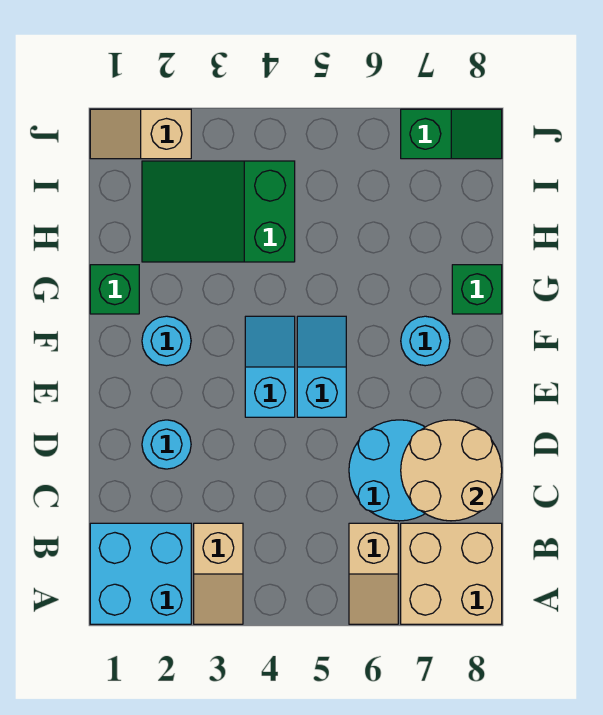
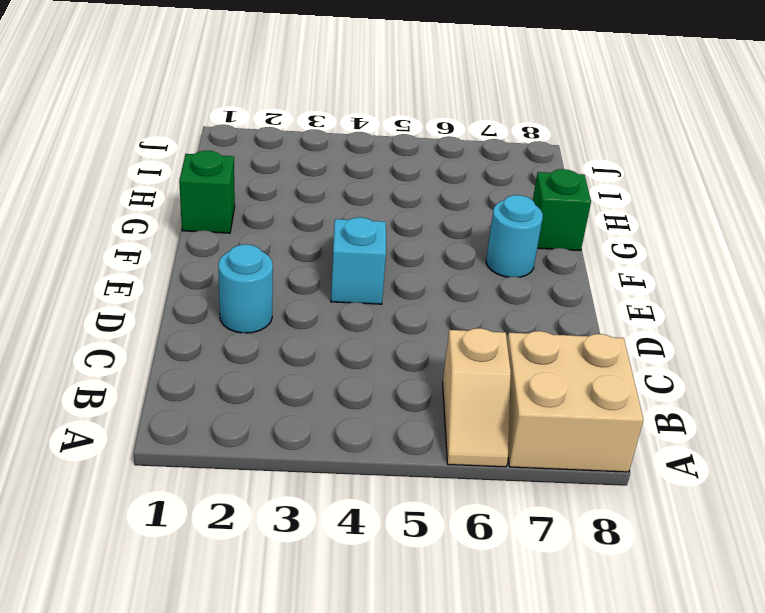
none -> cyan 2x2 brick [90,523,191,624]
none -> tan 1x2 slope [194,523,243,624]
none -> cyan 2x2 round brick [349,420,425,521]

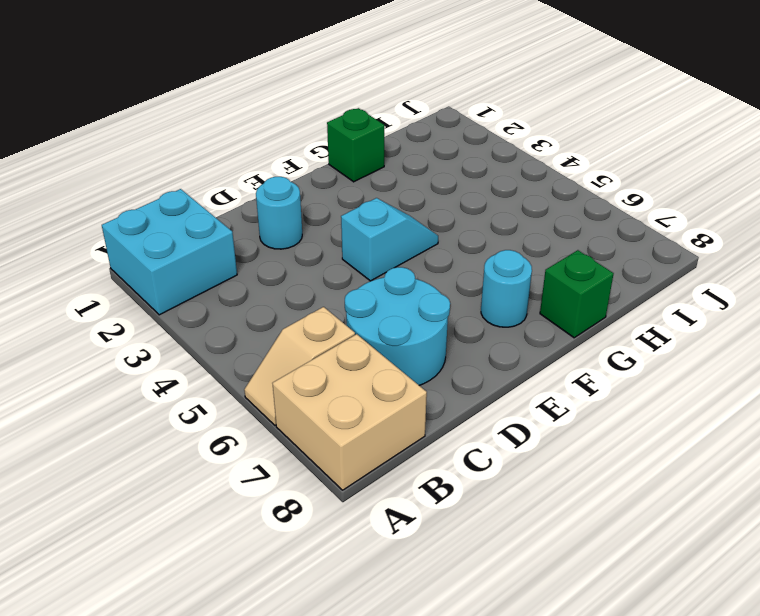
none -> tan 1x2 slope [194,523,243,624]
none -> cyan 1x2 slope [297,316,346,417]
none -> cyan 1x1 round brick [142,316,191,366]

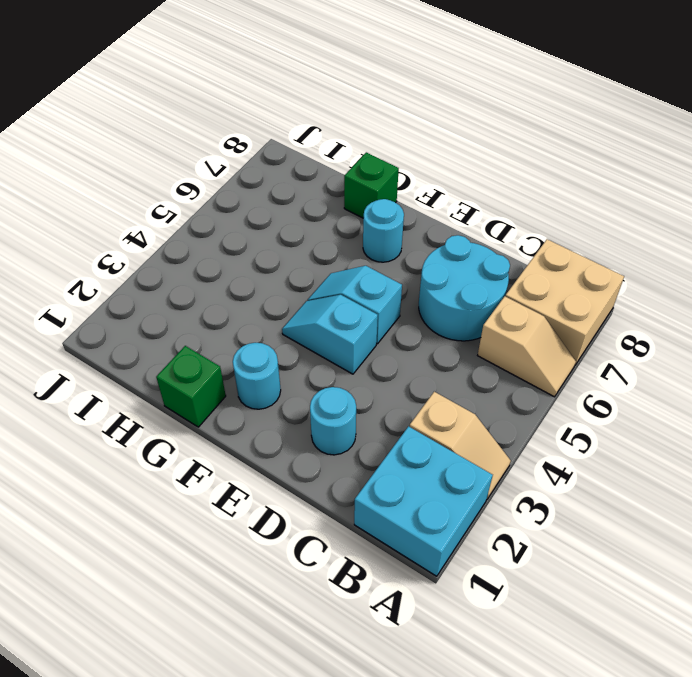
none -> green 2x3 slope [142,161,295,262]
none -> tan 1x2 slope [90,109,191,159]
none -> green 1x2 slope [401,109,502,159]

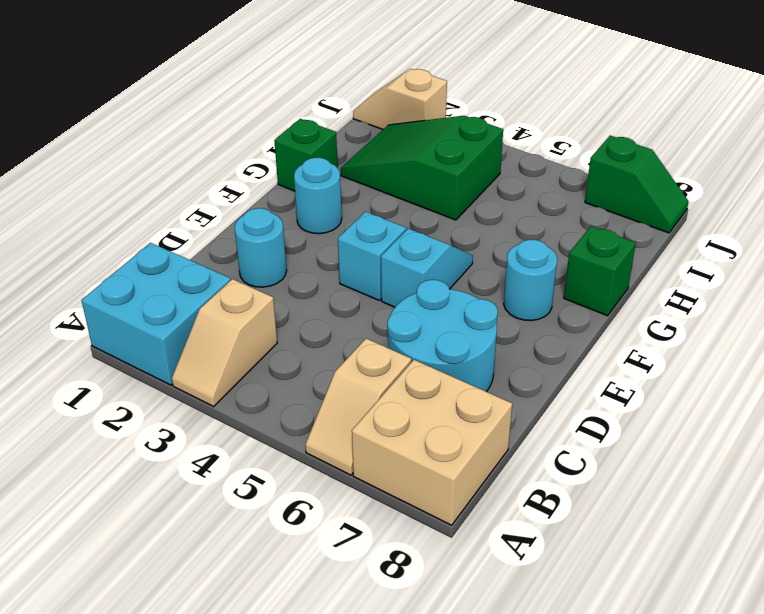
none -> tan 2x2 round brick [401,420,502,521]

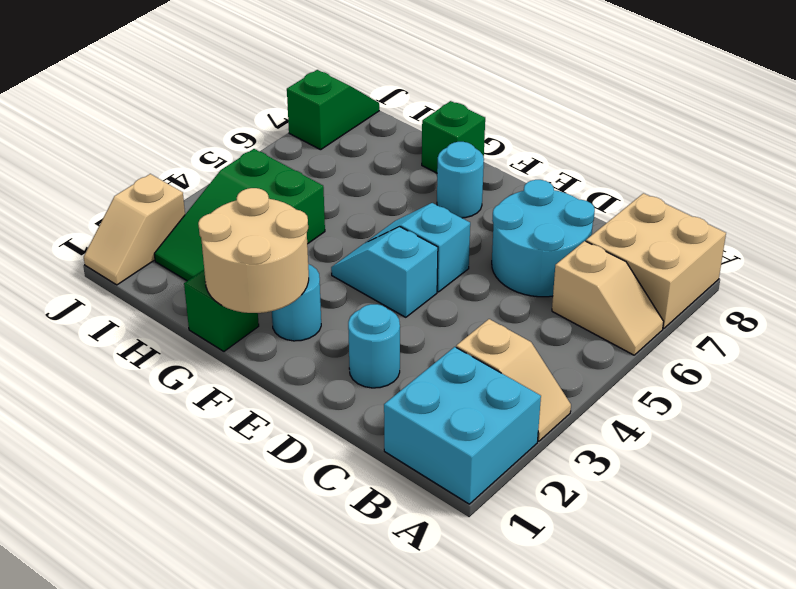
tan 2x2 round brick [198,188,309,313] -> tan 2x2 round brick moved to [401,420,502,521]

